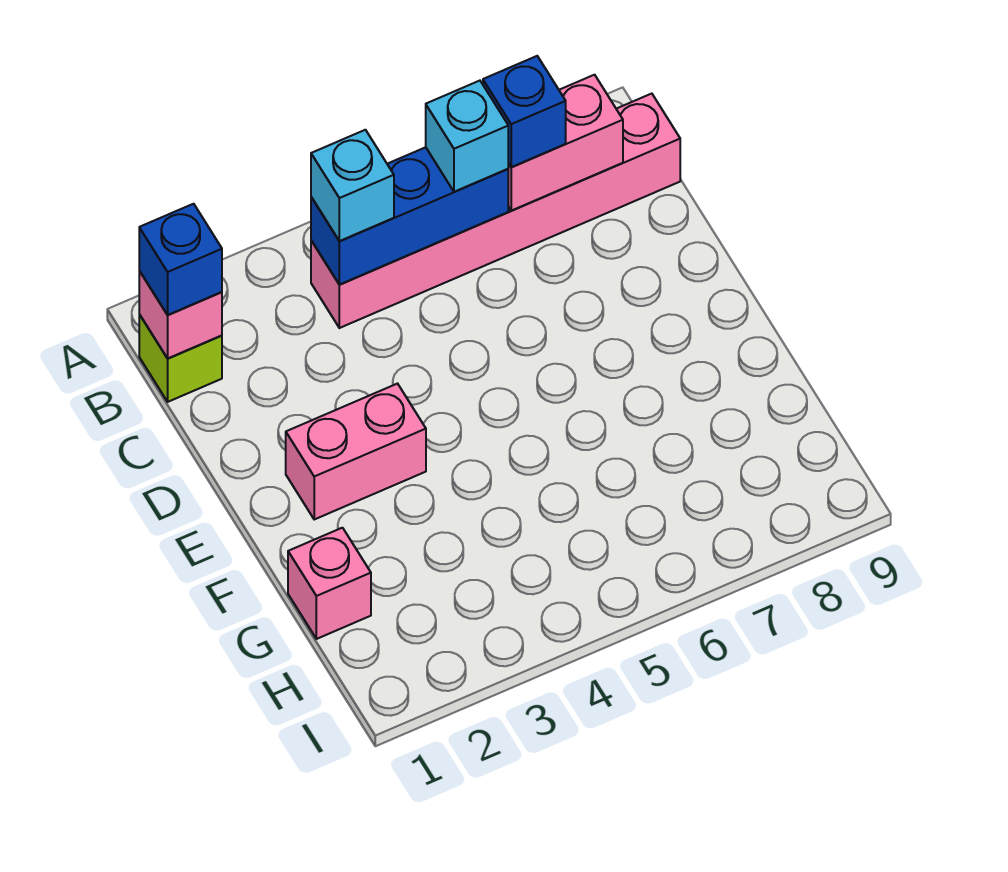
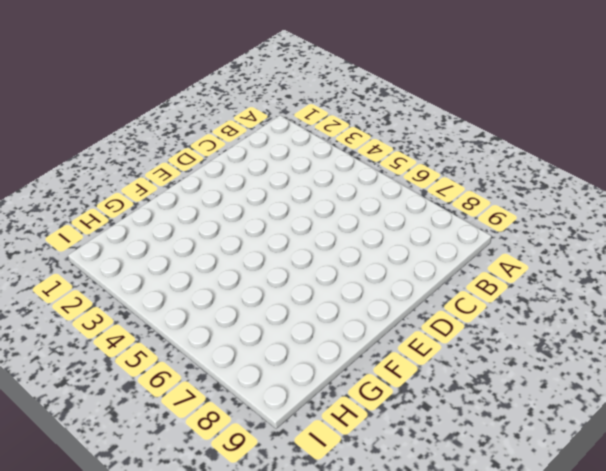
none -> lime 1x1 brick [139,314,222,402]
none -> pink 1x6 brick [311,94,680,328]

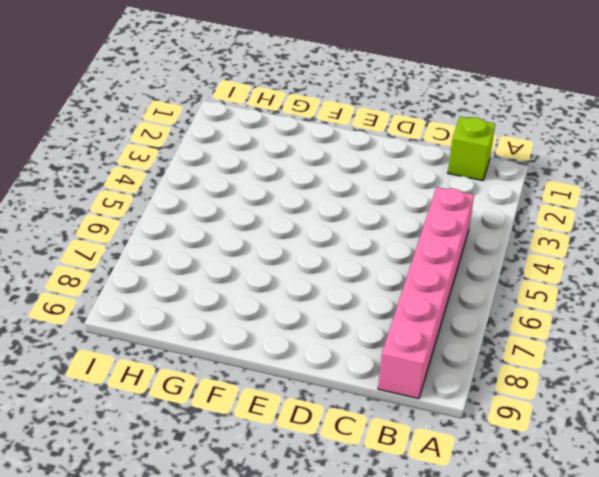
none -> pink 1x2 brick [286,384,426,519]
none -> pink 1x1 brick [288,528,371,639]

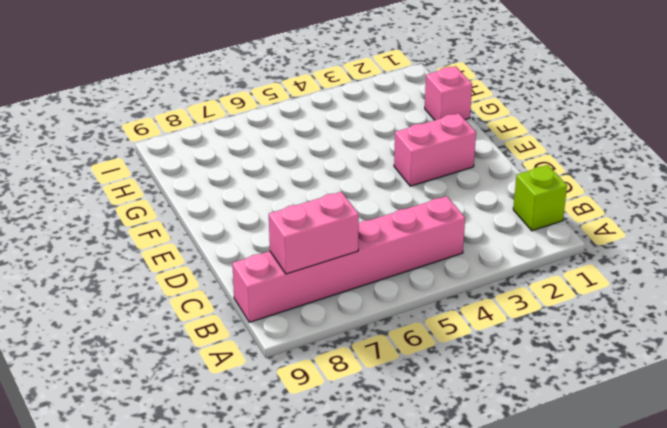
none -> pink 1x1 brick [139,271,222,358]
none -> blue 1x3 brick [311,147,508,285]

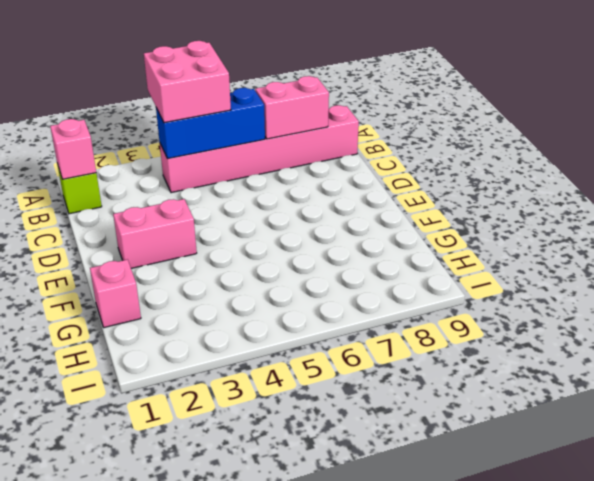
pink 2x2 brick [144,41,231,123] -> cyan 1x1 brick [311,130,394,241]
none -> blue 1x1 brick [139,204,222,315]
none -> cyan 1x1 brick [426,81,509,192]

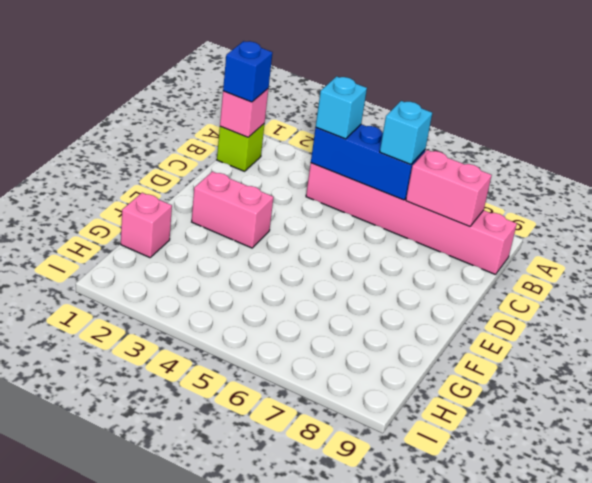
none -> blue 1x1 brick [483,56,566,167]

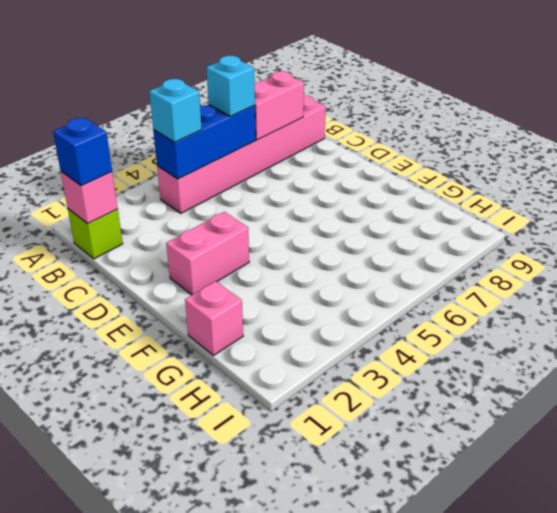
none -> blue 1x1 brick [483,56,566,167]

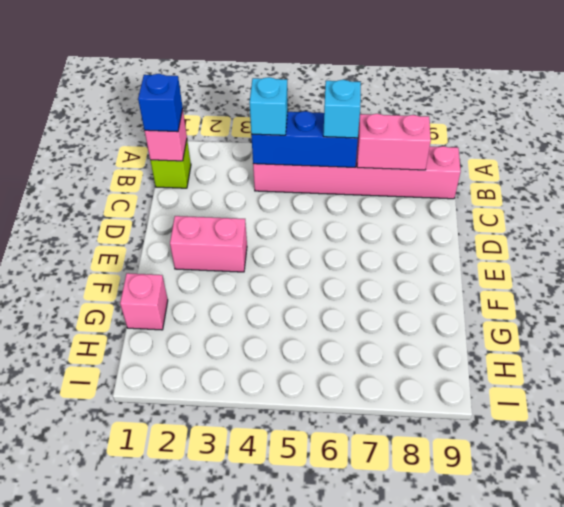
none -> blue 1x1 brick [483,56,566,167]

